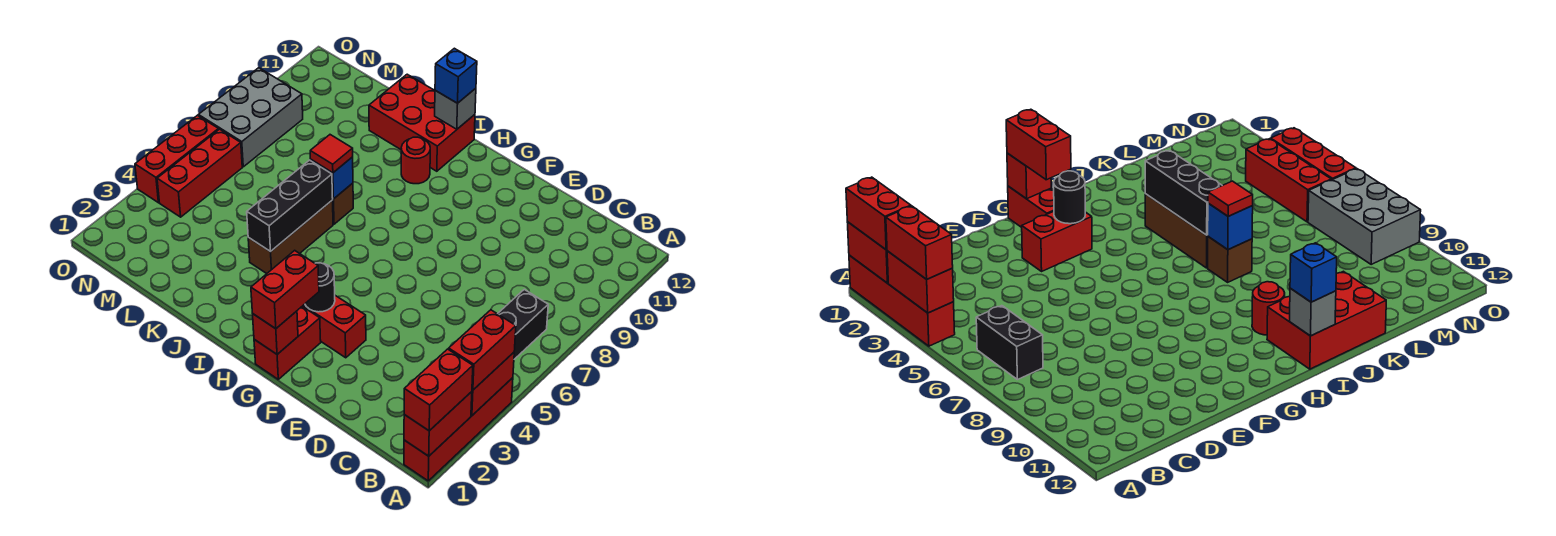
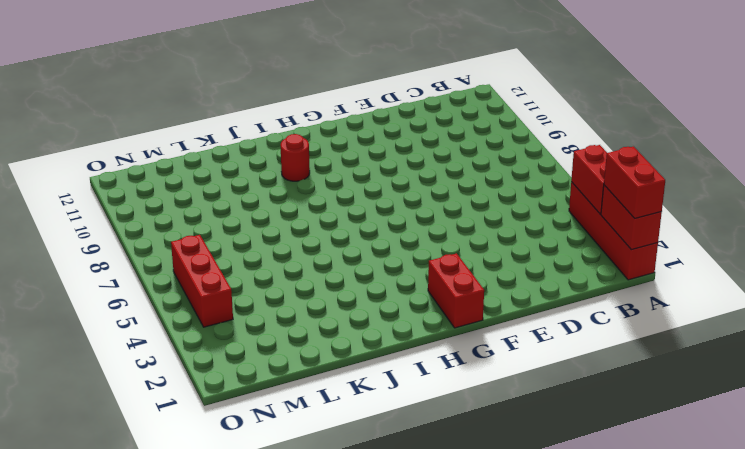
none -> black 1x2 brick [498,289,548,359]
none -> red 1x2 brick [303,296,366,358]
none -> red 2x3 brick [369,74,475,171]

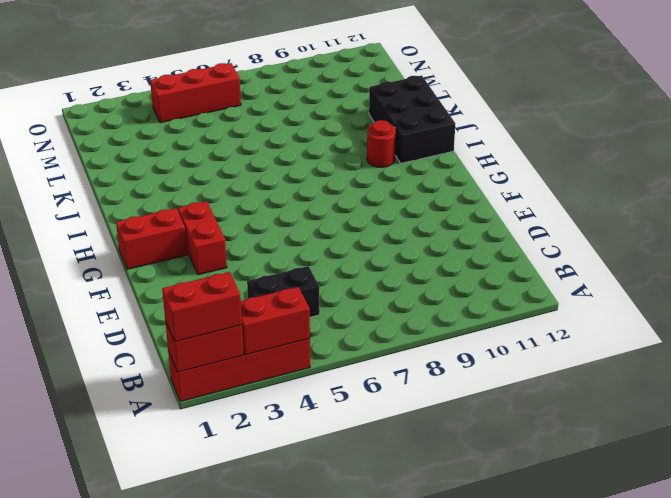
black 1x2 brick [247,266,320,317] -> black 1x2 brick moved to [498,289,548,359]
black 2x3 brick [369,75,455,163] -> red 2x3 brick [369,74,475,171]
none -> brown 1x3 brick [248,200,333,274]
none -> brown 1x1 brick [333,183,353,224]
none -> grey 2x3 brick [199,68,303,167]

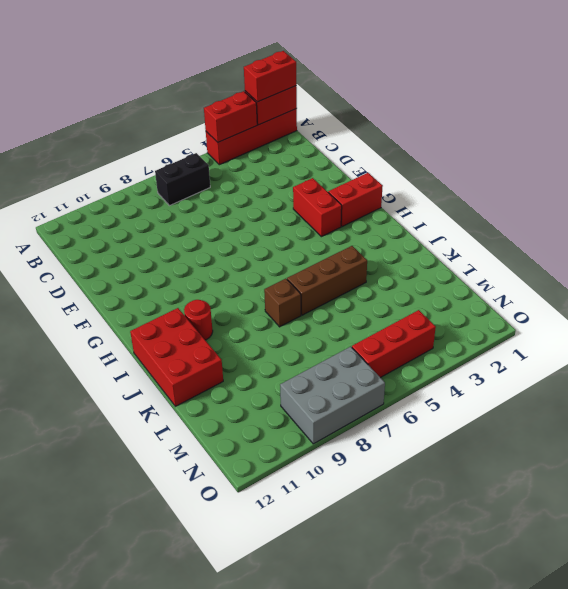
none -> red 1x3 brick [135,115,219,203]
none -> red 1x1 brick [253,311,298,354]
none -> black 1x1 round brick [305,263,335,312]

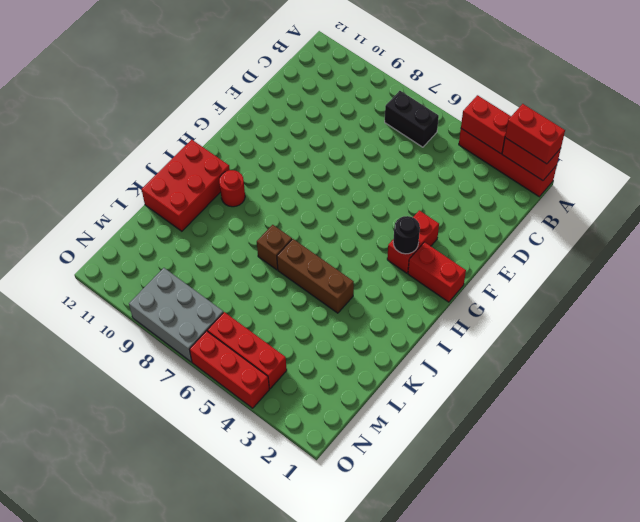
none -> red 1x1 brick [253,311,298,354]
none -> grey 1x1 brick [435,88,476,129]
none -> black 1x3 brick [247,160,333,252]

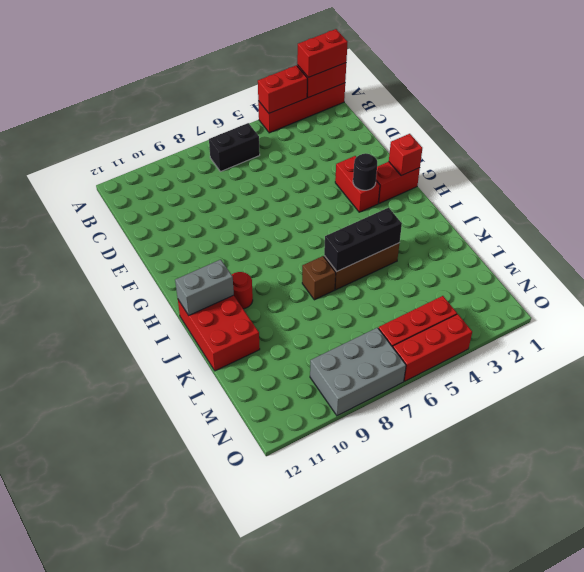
grey 1x2 brick [175,260,234,315] -> grey 1x1 brick [435,88,476,129]
none -> blue 1x1 brick [311,157,353,199]
none -> red 1x2 brick [449,310,516,390]
none -> red 1x2 brick [251,250,319,329]

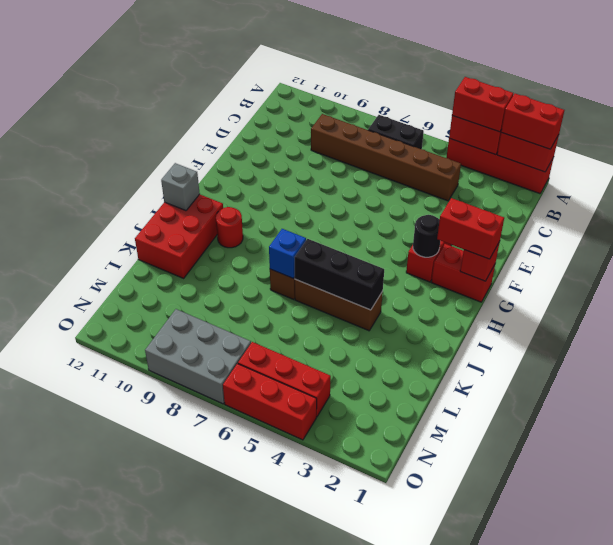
brown 1x6 brick [311,114,461,201] -> none
none -> blue 1x1 brick [435,48,477,103]
none -> red 1x1 tile [310,135,353,173]

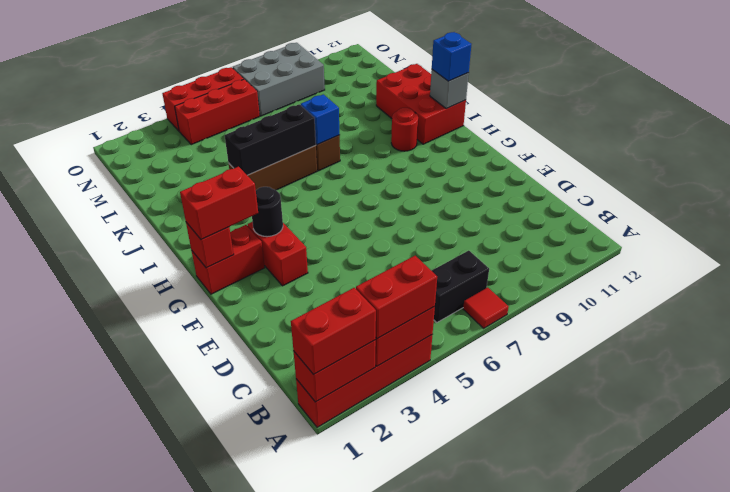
red 1x1 tile [463,287,509,328] -> red 1x1 tile moved to [310,135,353,173]

